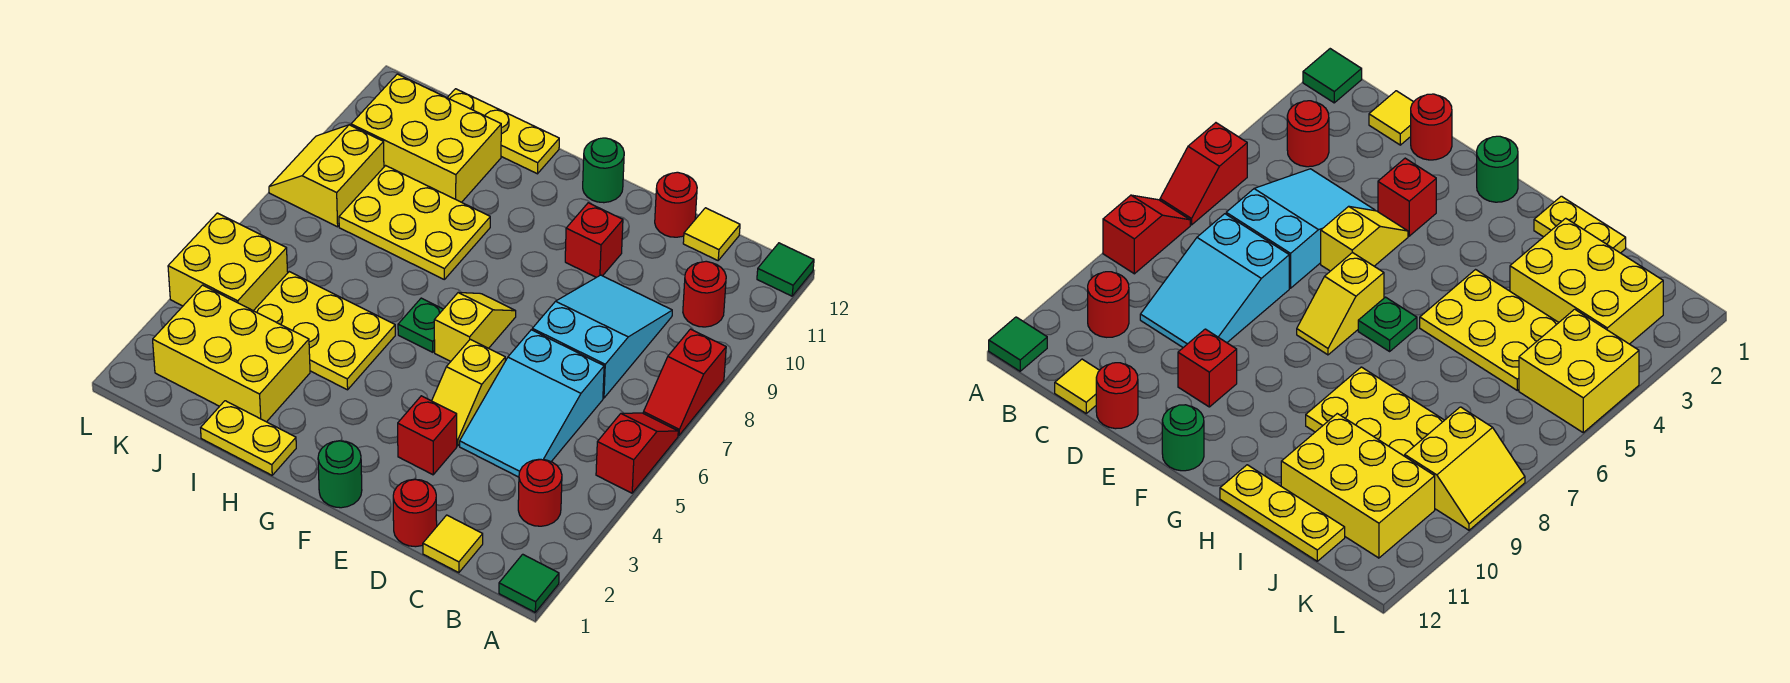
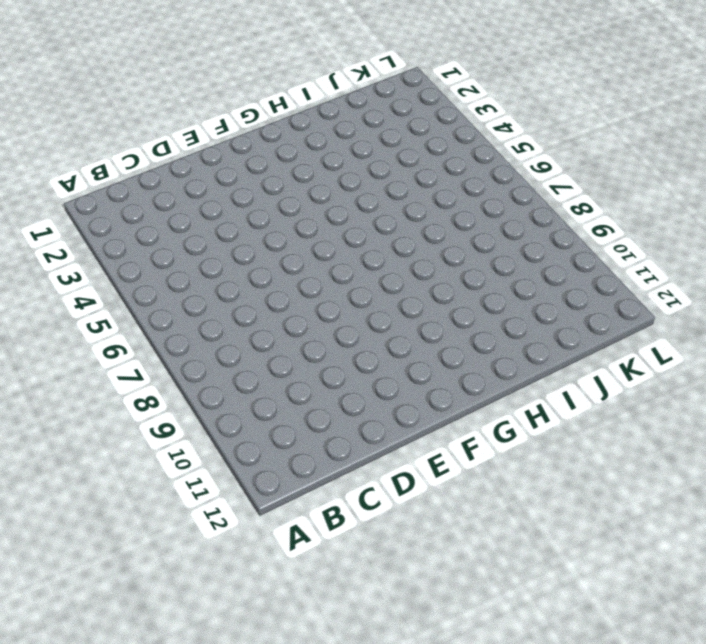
none -> green 1x1 tile [499,554,559,612]
none -> red 1x2 slope [596,413,678,493]
none -> red 1x2 slope [643,329,726,435]

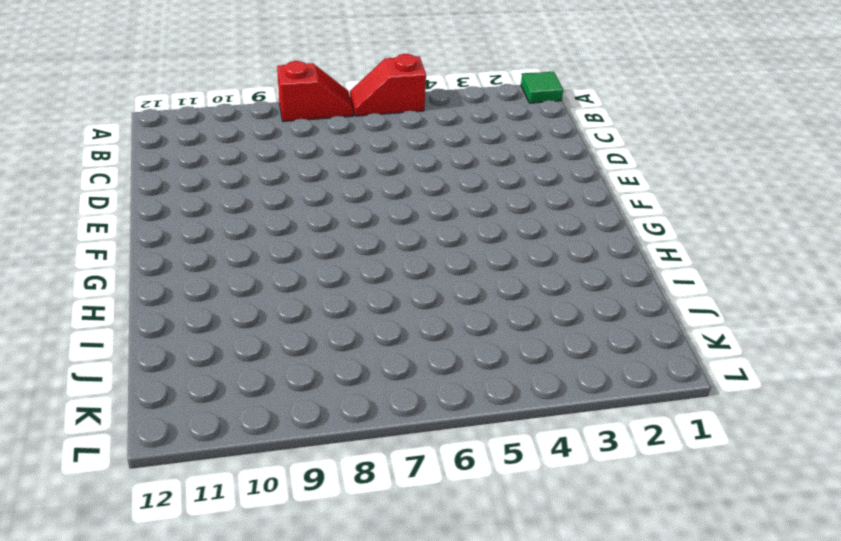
none -> green 1x1 tile [757,243,814,296]
none -> red 1x1 round brick [518,459,562,526]
none -> red 1x1 round brick [683,261,726,327]

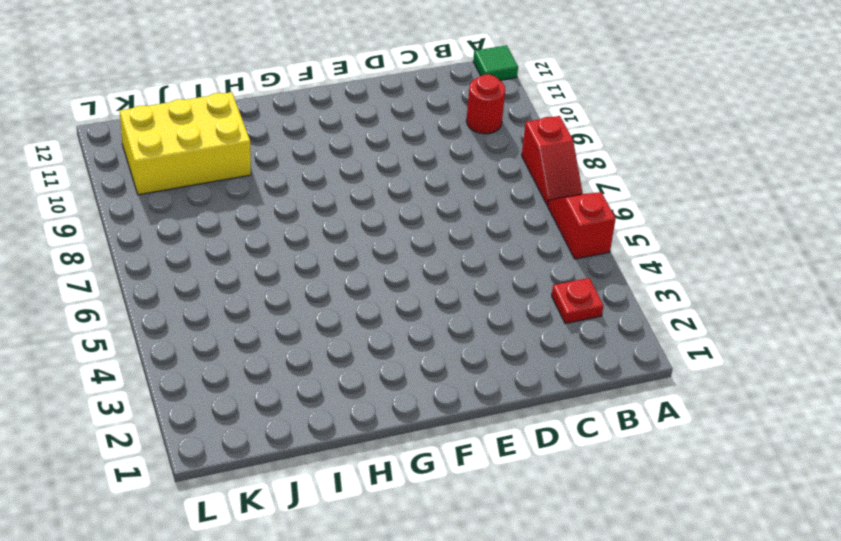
red 1x1 plate [552,278,604,324] -> red 1x1 round brick [518,459,562,526]
none -> green 1x1 tile [499,554,559,612]
none -> yellow 1x1 tile [423,515,483,573]
none -> cyan 2x3 slope [460,330,604,477]

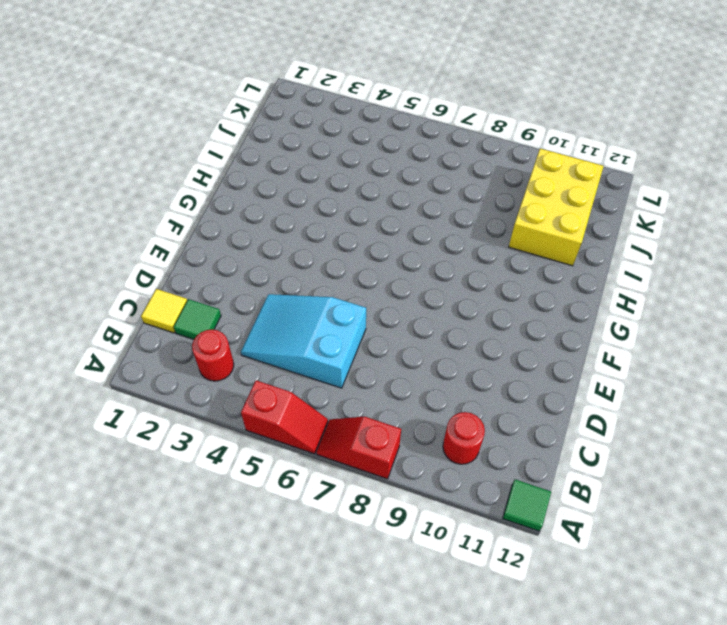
green 1x1 tile [174,299,221,339] -> green 1x1 tile moved to [499,554,559,612]
none -> cyan 2x3 slope [532,275,672,398]
none -> yellow 1x1 tile [683,208,740,260]
none -> red 1x1 round brick [393,479,437,547]

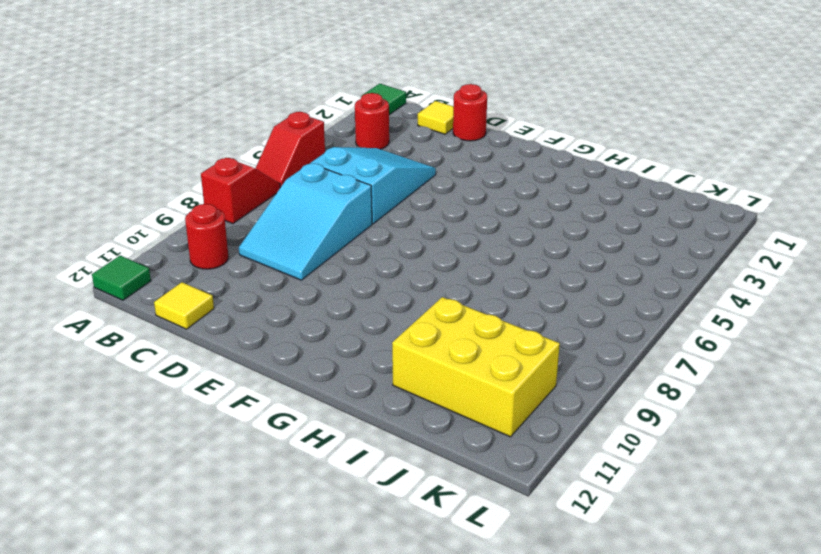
none -> red 1x1 round brick [655,172,697,237]
none -> red 1x1 brick [398,396,457,475]
none -> yellow 1x2 slope [432,339,505,446]

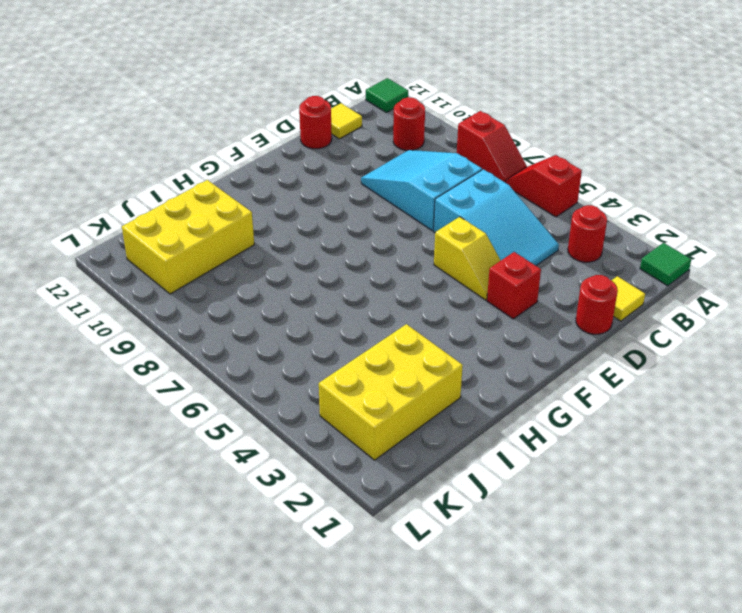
none -> red 1x1 brick [565,203,623,277]
none -> green 1x1 round brick [318,441,362,508]
none -> yellow 1x2 slope [434,293,516,361]

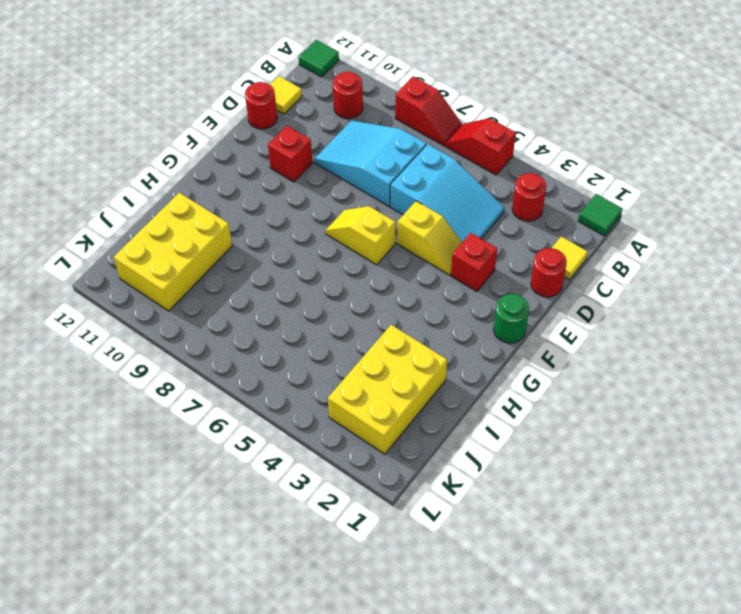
none -> green 1x1 round brick [583,138,624,203]
none -> green 1x1 plate [398,298,443,352]
none -> yellow 1x2 plate [201,401,296,475]

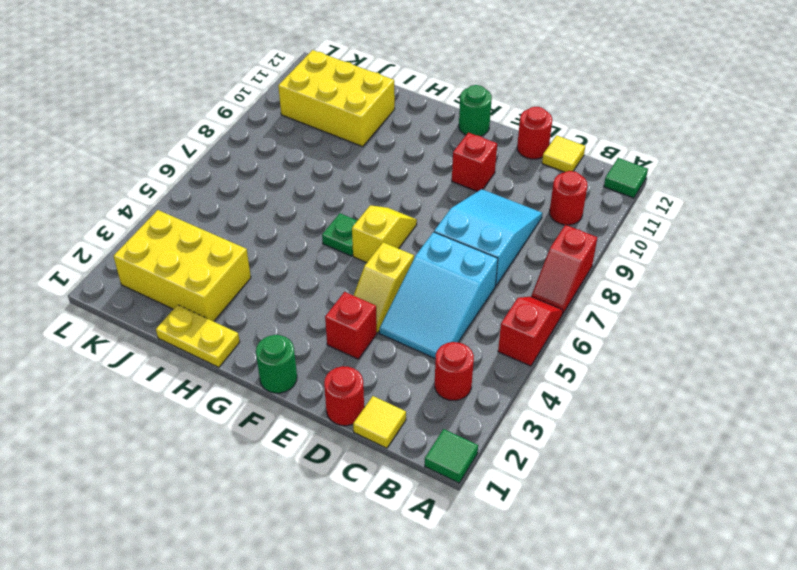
none -> yellow 2x3 plate [254,272,395,390]
none -> yellow 2x3 plate [339,166,490,279]
none -> yellow 1x3 plate [447,89,559,174]

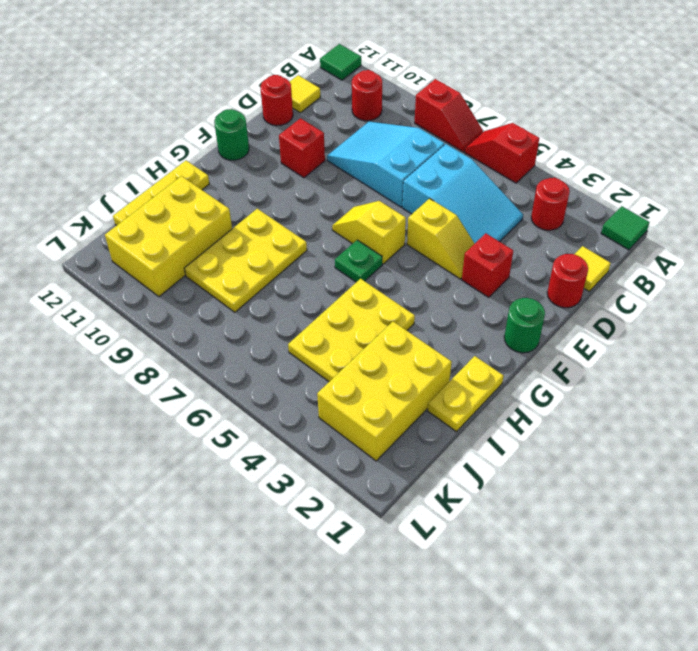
none -> yellow 2x2 brick [168,213,288,311]
none -> yellow 2x2 slope [269,125,384,227]

